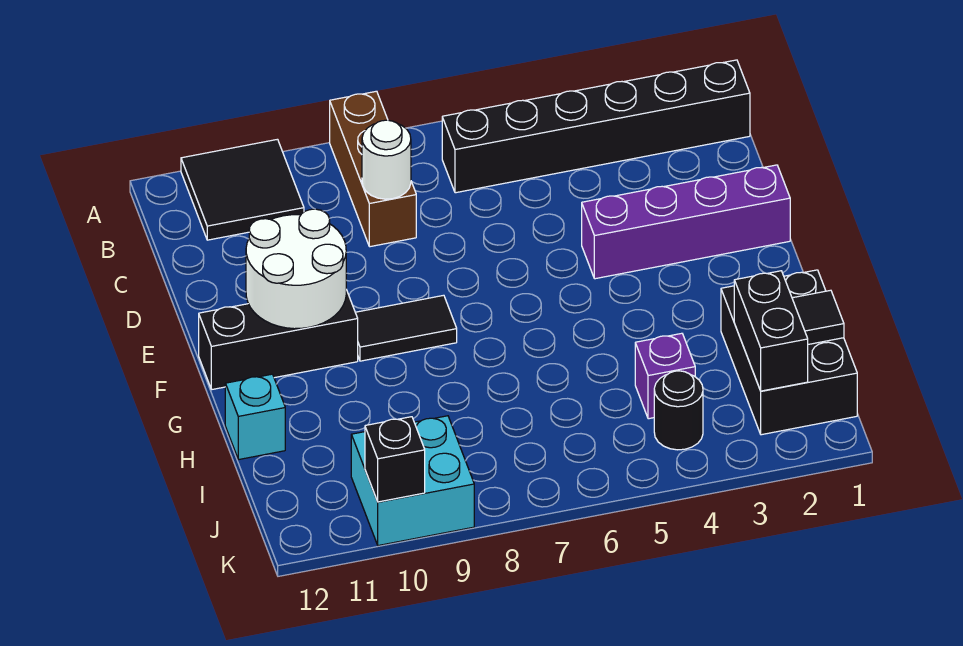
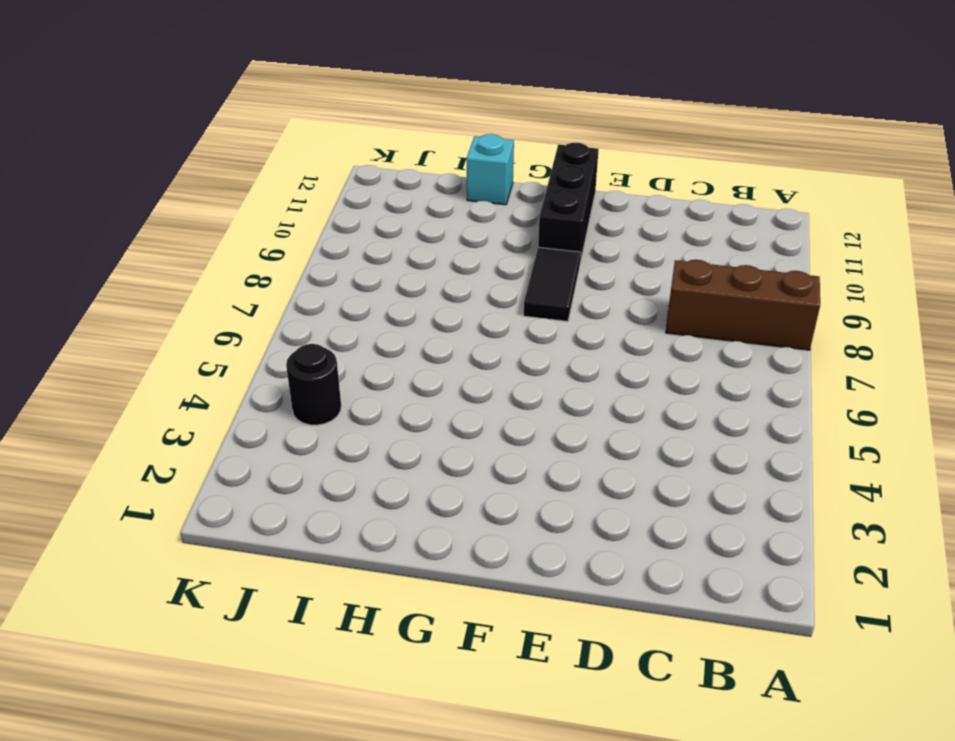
none -> black 2x2 tile [181,139,304,240]
none -> black 1x6 brick [442,60,750,193]
none -> purple 1x4 brick [582,165,790,279]

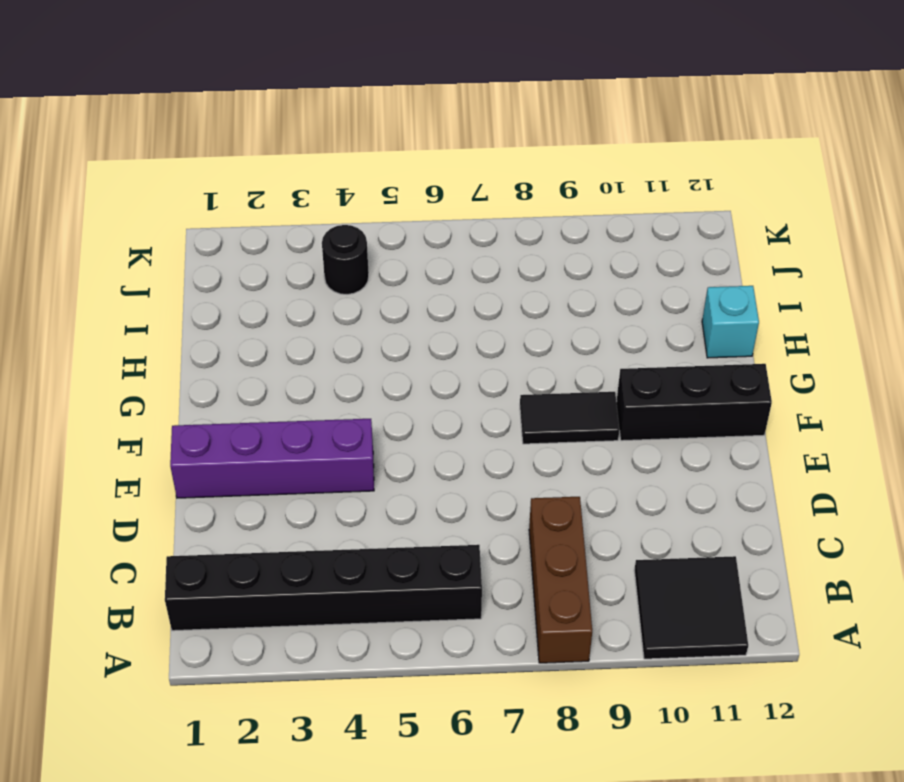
none -> black 2x3 brick [721,270,857,435]
none -> purple 1x1 brick [635,333,695,419]
none -> cyan 2x2 brick [351,416,474,546]

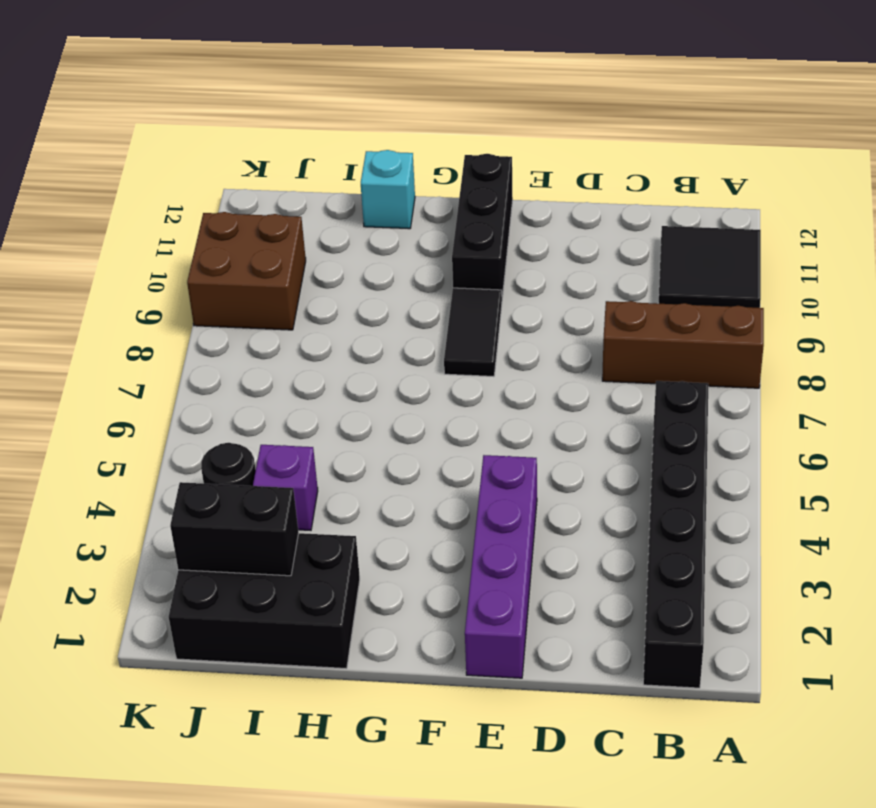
brown 2x2 brick [187,212,306,330] -> cyan 2x2 brick [351,416,474,546]
none -> white 1x1 round brick [362,120,411,199]
none -> white 2x2 round brick [246,209,346,329]
none -> black 1x1 tile [792,290,844,344]

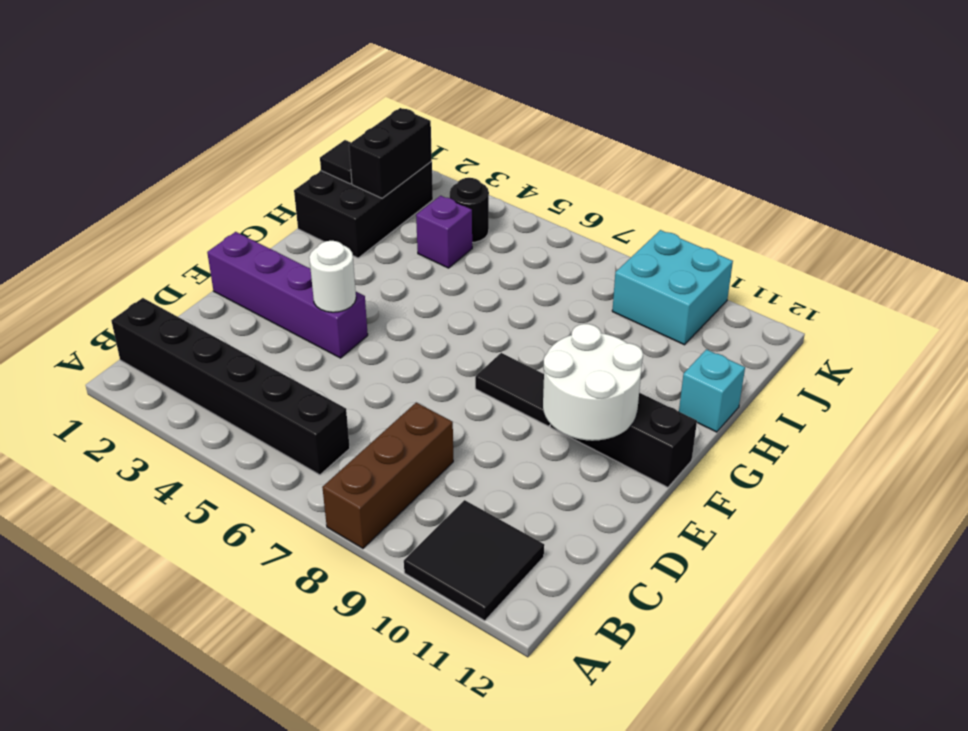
white 1x1 round brick [309,241,356,312] -> white 1x1 round brick moved to [362,120,411,199]
none -> black 1x1 brick [365,417,425,502]

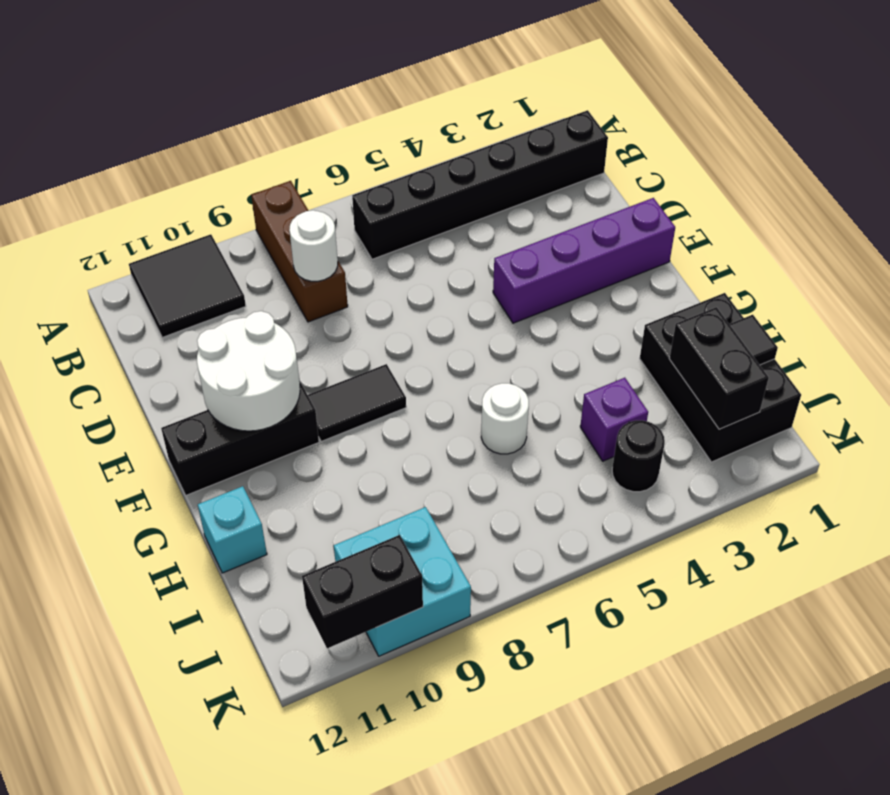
white 1x1 round brick [481,383,529,454] -> none
black 1x2 brick [302,535,423,648] -> black 1x1 brick [365,417,425,502]

